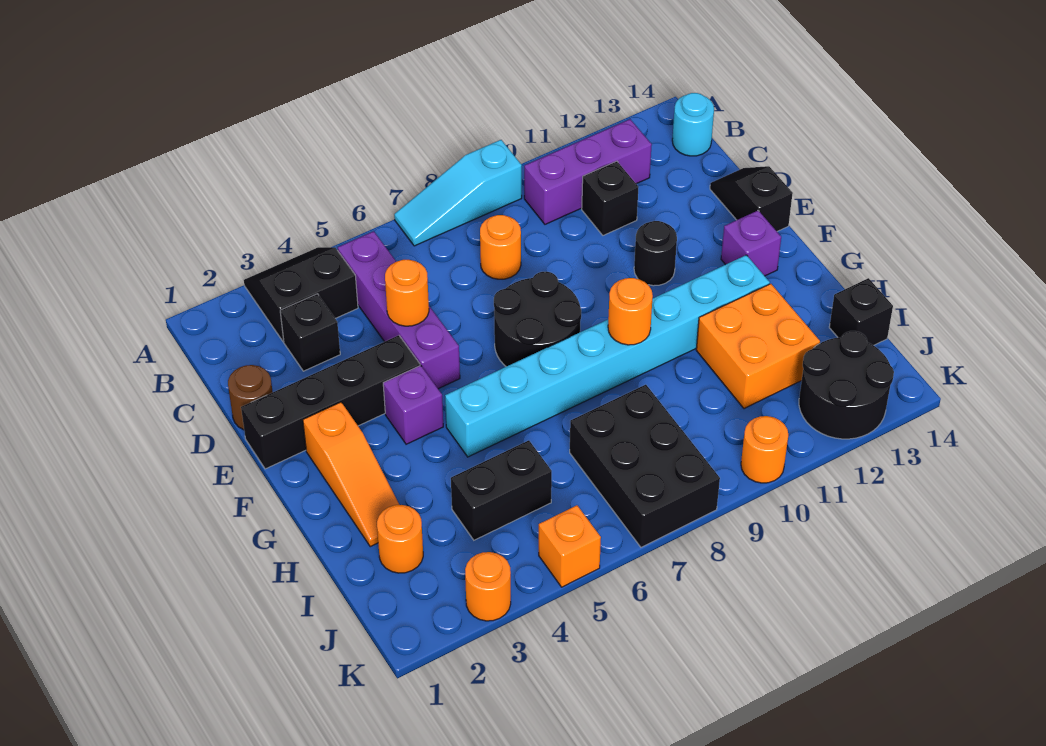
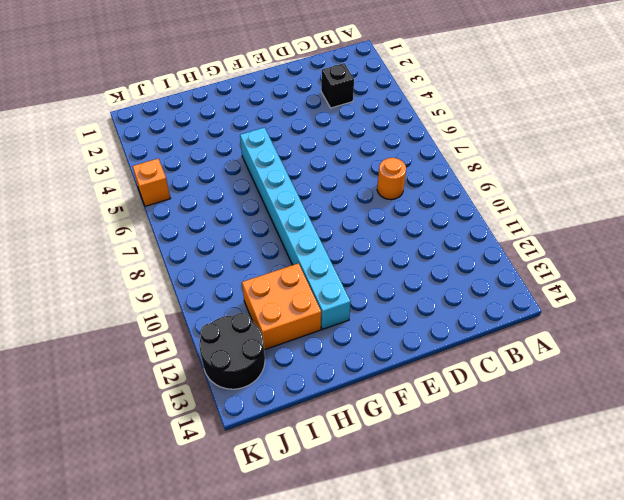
none -> black 2x2 slope [244,247,358,342]
none -> cyan 1x3 slope [394,140,522,246]
none -> purple 1x4 brick [338,231,460,389]

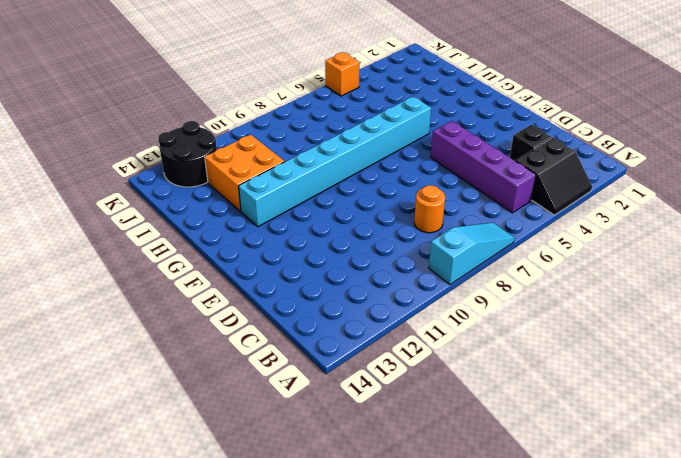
none -> purple 1x3 brick [524,119,652,224]
none -> cyan 1x1 round brick [672,93,714,156]
none -> black 1x1 brick [582,161,639,235]

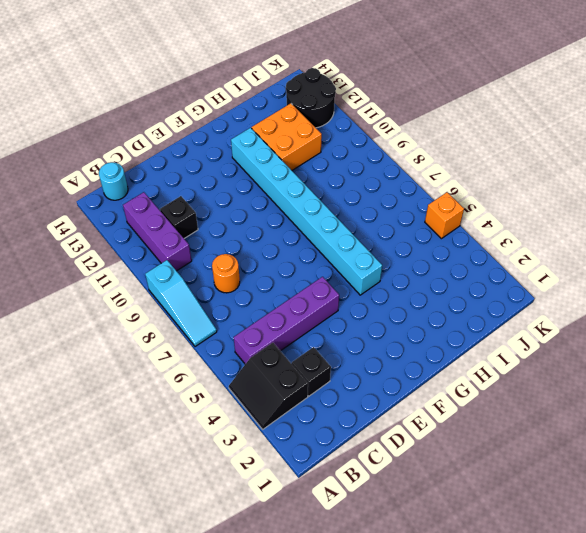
none -> brown 1x1 round brick [228,365,273,430]
none -> black 1x2 slope [710,166,793,231]
none -> black 1x4 brick [241,335,420,469]

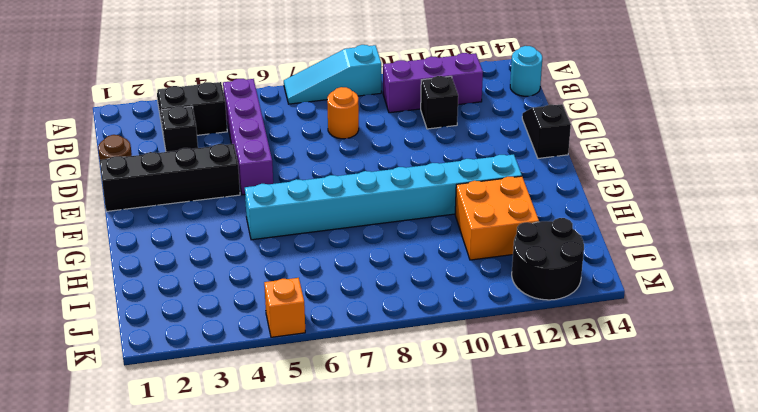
none -> black 2x2 round brick [494,272,581,367]
none -> black 1x1 round brick [634,221,677,286]
none -> orange 1x3 slope [303,402,399,547]

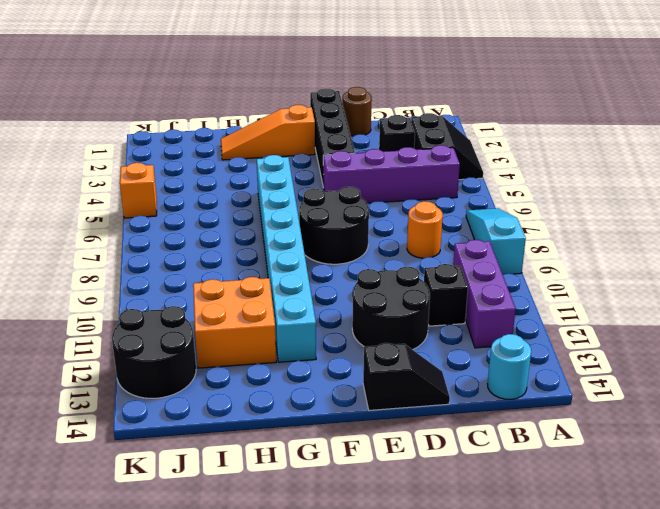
black 2x2 round brick [352,267,430,350] -> black 1x1 round brick [634,221,677,286]
none -> purple 1x1 brick [383,365,443,444]
none -> purple 1x1 brick [721,210,781,276]
none -> orange 1x1 round brick [377,505,423,573]

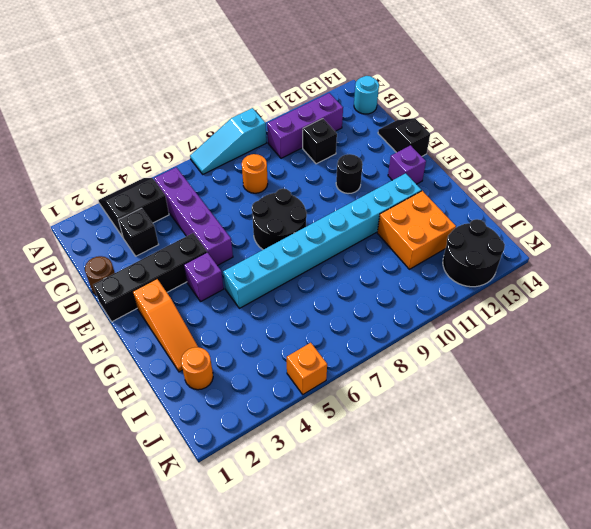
none -> black 1x2 brick [451,440,552,540]
none -> black 2x3 brick [570,385,720,547]
none -> black 1x1 brick [829,278,893,345]

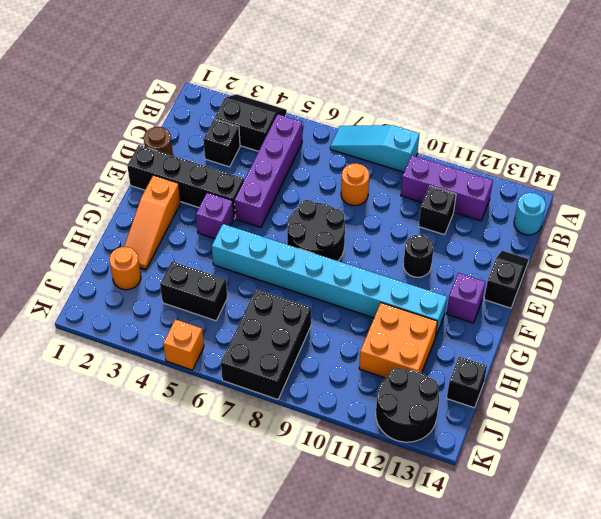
none -> orange 1x1 round brick [465,552,511,621]
none -> orange 1x1 round brick [741,416,788,483]
none -> orange 1x1 round brick [385,260,429,326]

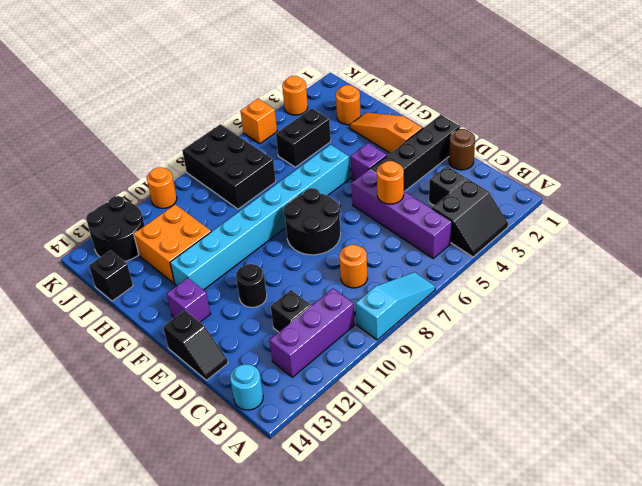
none -> orange 1x1 round brick [608,278,653,345]

